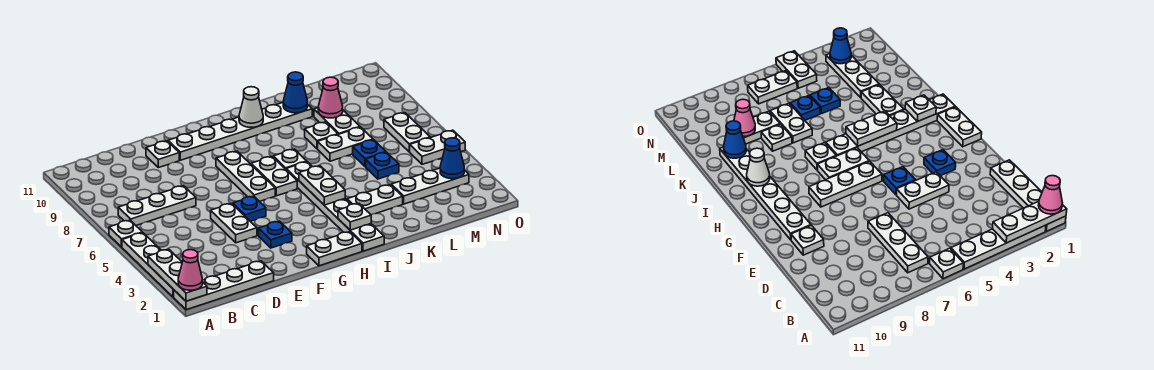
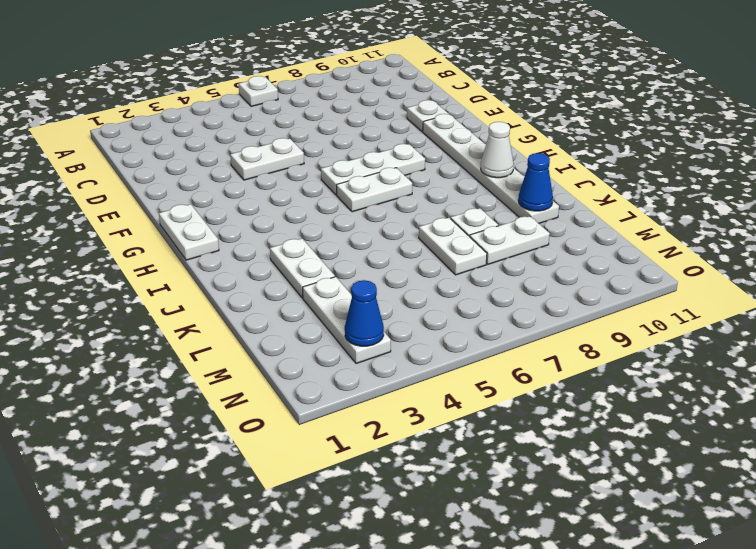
none -> white 1x4 plate [174,261,274,310]
none -> white 1x4 plate [122,233,174,297]
none -> white 1x3 plate [118,186,196,225]
none -> blue 1x1 plate [259,221,292,248]

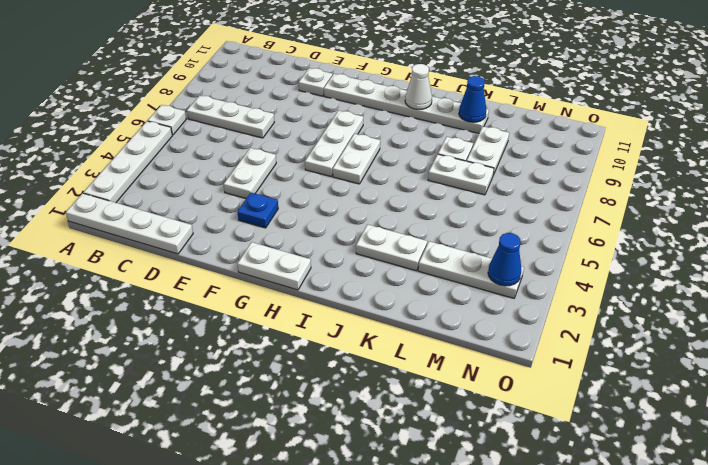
none -> blue 1x1 plate [233,196,266,221]
none -> white 1x6 plate [286,162,384,251]
none -> white 1x1 plate [273,149,307,169]
none -> blue 1x1 plate [366,152,399,179]

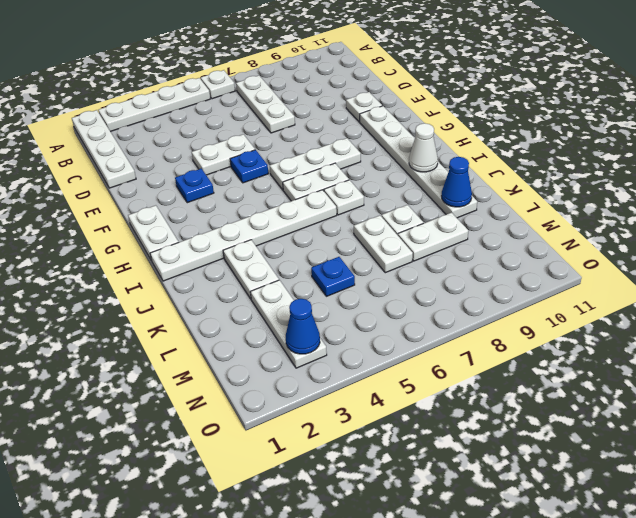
none -> blue 1x1 plate [353,140,386,167]
none -> white 1x2 plate [410,130,465,164]
none -> white 1x2 plate [384,113,430,152]
none -> white 1x3 plate [148,249,207,301]

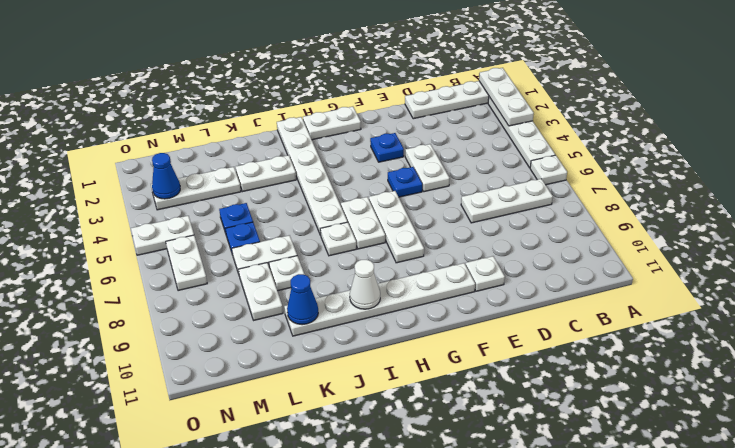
none -> white 1x1 plate [338,203,371,230]
none -> white 1x2 plate [299,166,345,205]
none -> pink 1x1 cone [318,77,343,118]
none -> pink 1x1 cone [178,250,203,290]

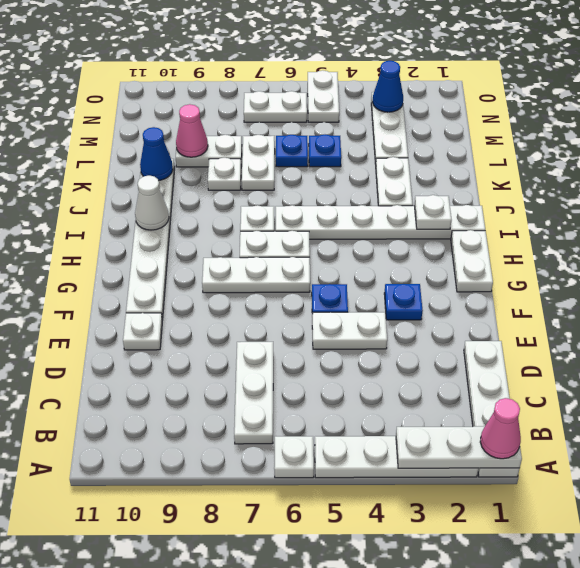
none -> white 1x2 plate [299,166,345,205]

